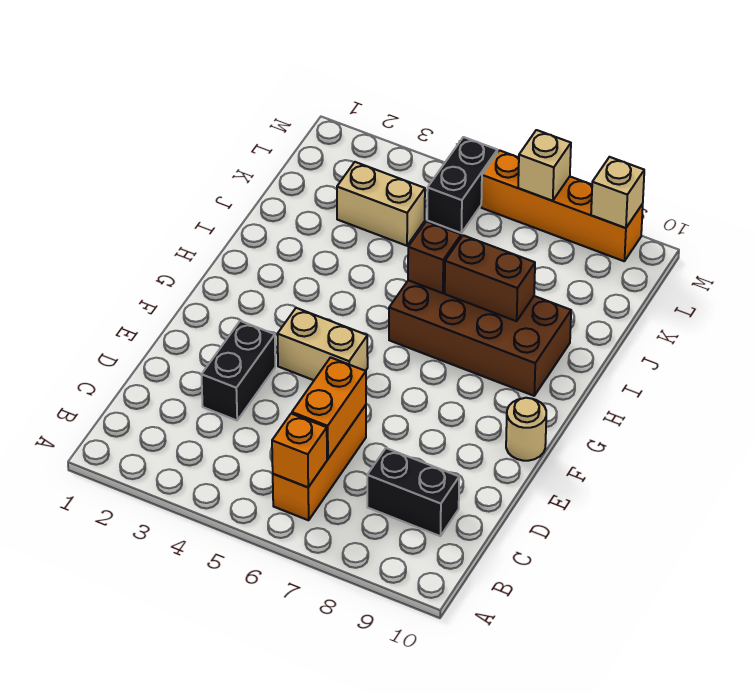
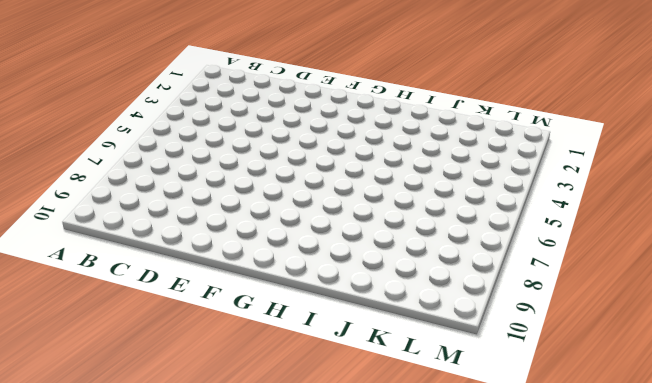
none -> orange 1x3 brick [273,405,366,520]
none -> black 1x2 brick [367,448,459,536]
none -> black 1x2 brick [201,321,275,420]

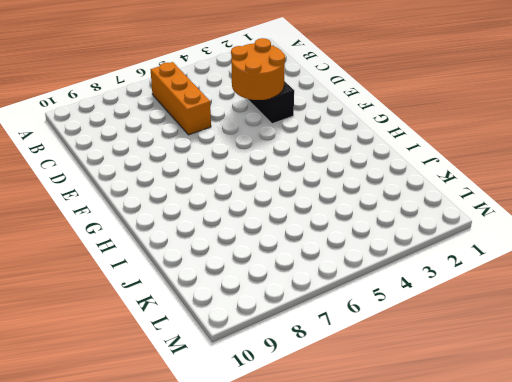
orange 2x2 round brick [231,38,285,100] -> none
none -> black 1x2 brick [367,448,459,536]
none -> tan 1x2 brick [277,308,368,380]
none -> tan 1x1 round brick [506,398,546,461]

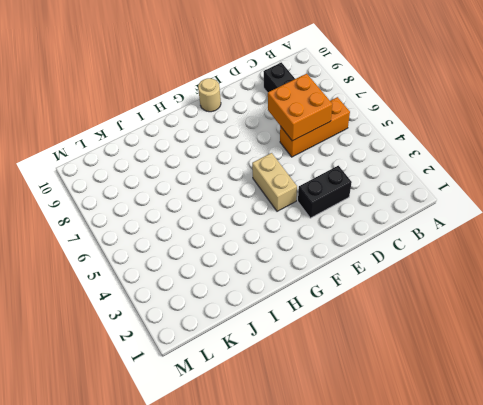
orange 2x2 brick [268,74,332,141] -> orange 1x2 brick [292,358,366,459]
none -> brown 2x4 brick [389,280,571,396]
none -> tan 1x2 brick [337,162,425,246]
none -> black 1x2 brick [427,137,497,233]

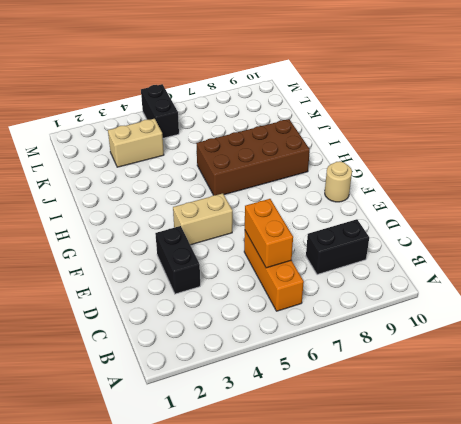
none -> orange 1x4 brick [481,150,643,261]
none -> orange 1x1 brick [272,414,327,487]
none -> brown 1x1 brick [408,221,461,293]

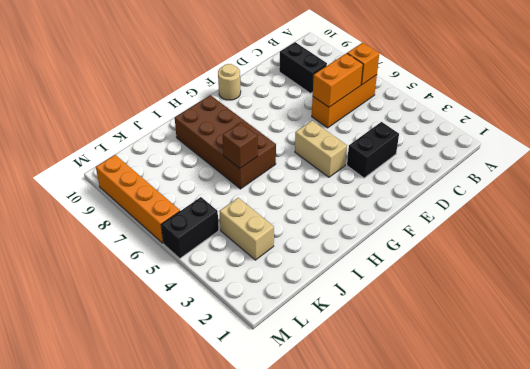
none -> brown 1x2 brick [445,235,535,321]
none -> tan 1x1 brick [518,130,571,201]
none -> tan 1x1 brick [591,157,644,228]

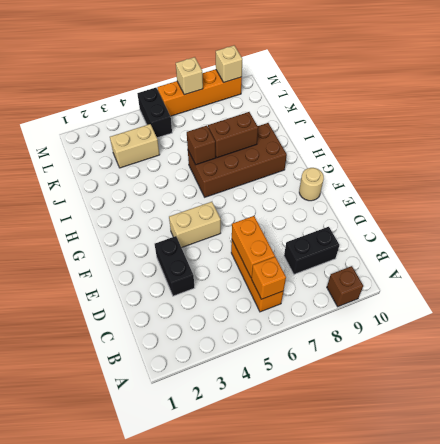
brown 1x1 brick [327,266,363,307] -> none

